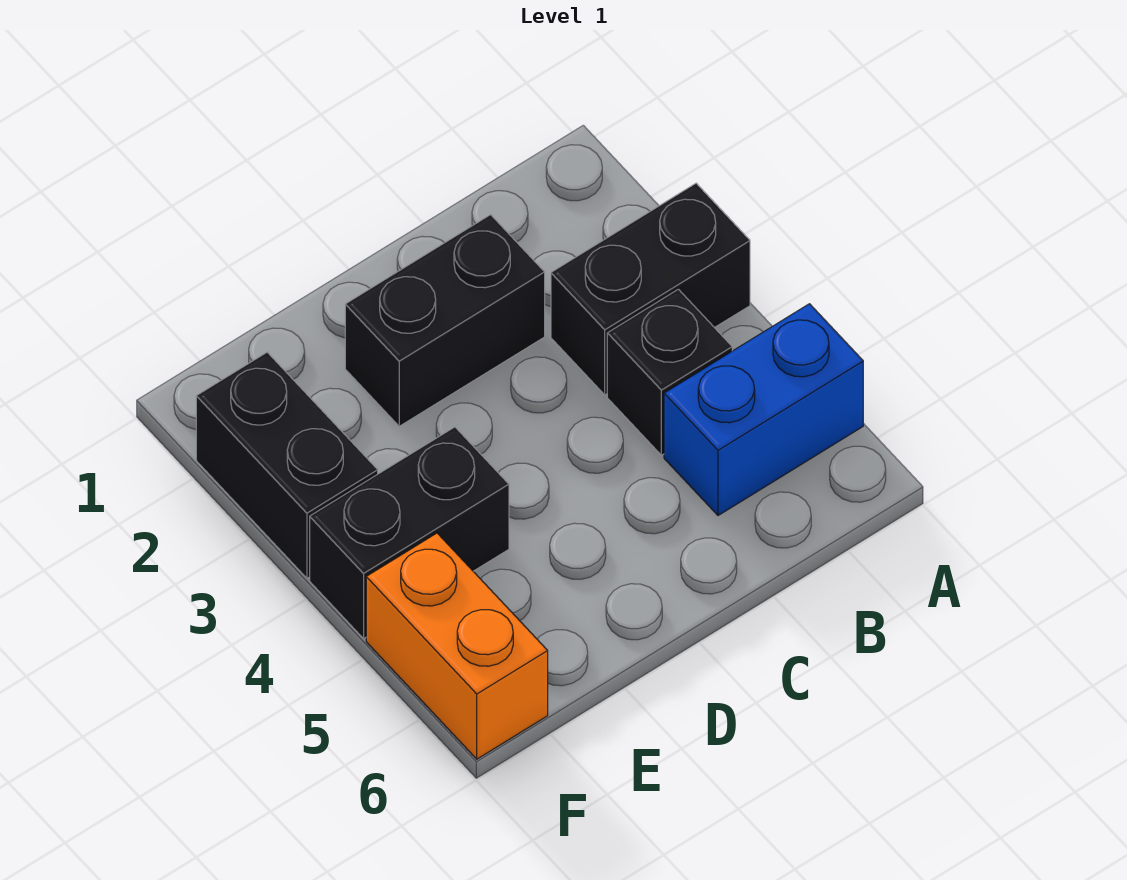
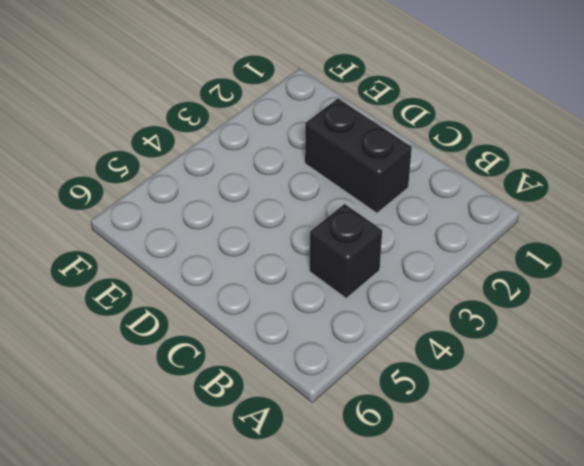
none -> black 1x2 brick [551,183,750,395]
none -> blue 1x2 brick [664,304,863,515]

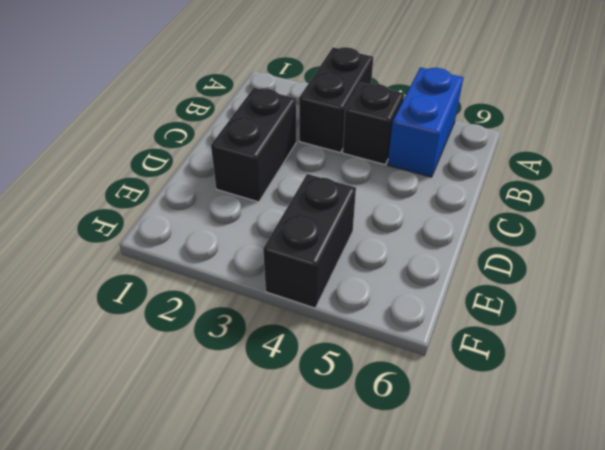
none -> black 1x2 brick [196,352,378,578]
none -> orange 1x2 brick [366,533,548,759]

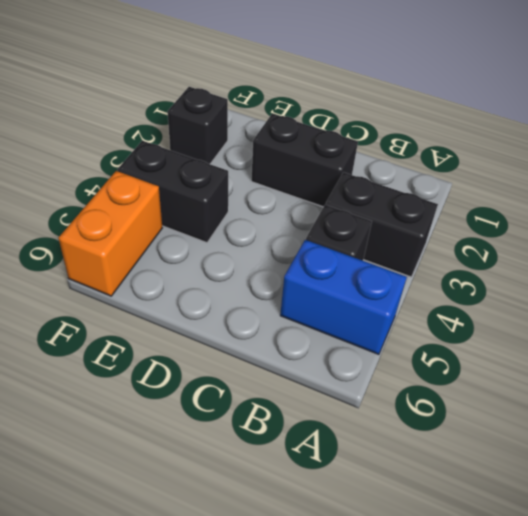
black 1x1 brick [168,87,228,164] -> black 1x2 brick [196,352,378,578]

